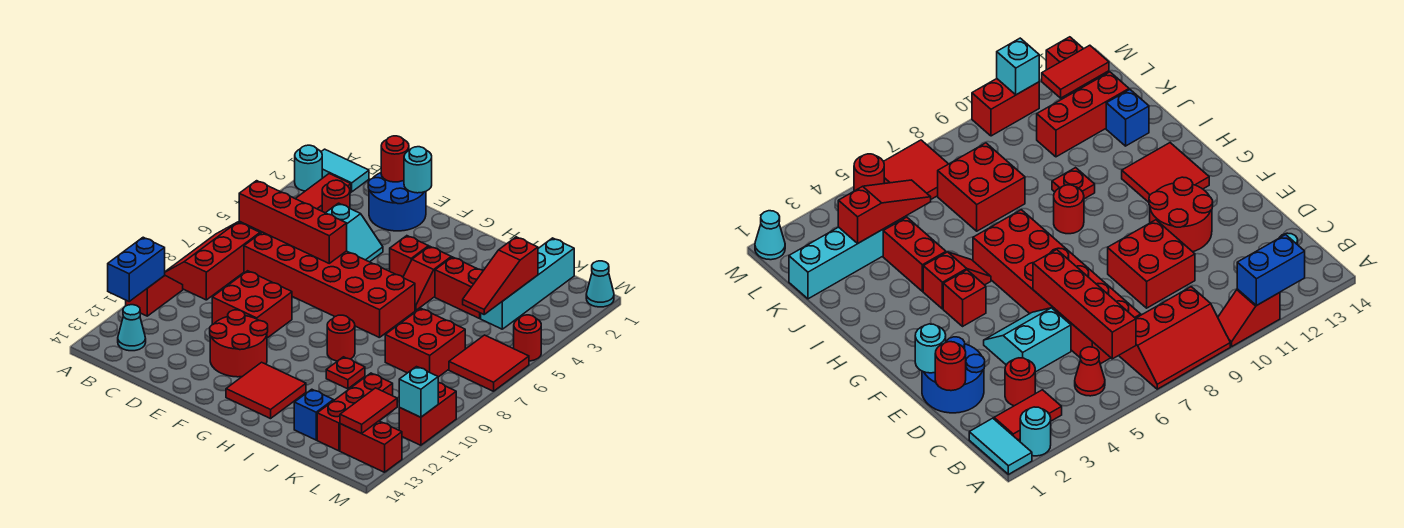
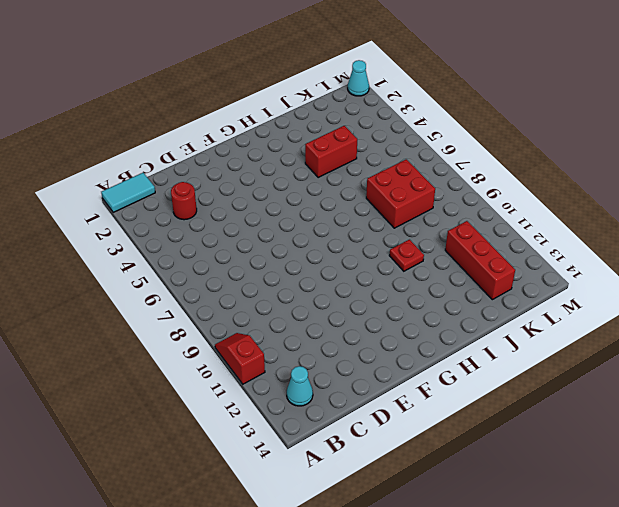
none -> cyan 1x1 round brick [295,145,322,191]
none -> red 2x3 slope [165,222,260,300]
none -> red 1x2 tile [295,174,351,211]
none -> red 1x1 cone [1075,347,1105,396]

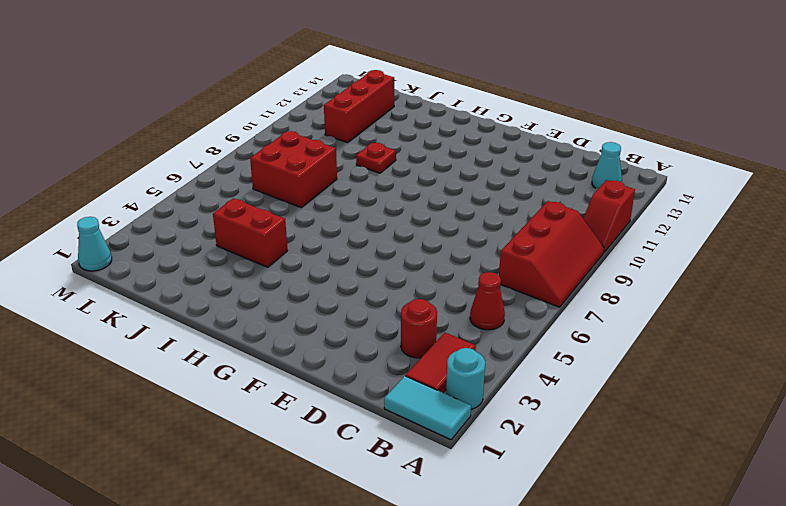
none -> red 2x6 brick [244,232,415,338]
none -> blue 2x2 round brick [368,173,426,231]
none -> cyan 2x2 slope [326,203,383,262]
none -> red 2x2 brick [212,271,292,338]

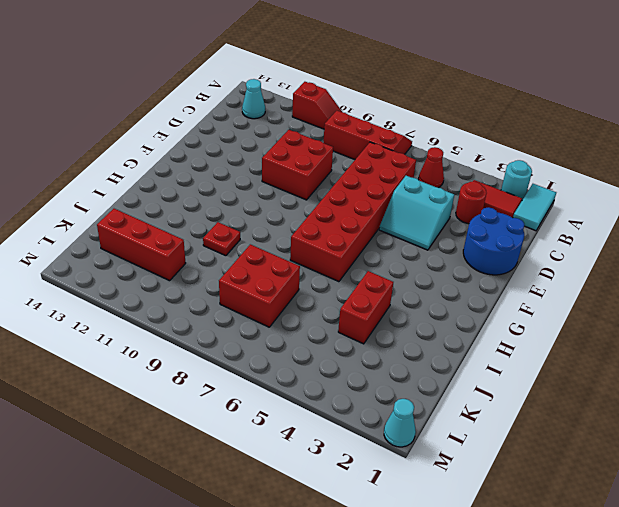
none -> red 2x2 round brick [210,310,268,377]
none -> red 1x1 brick [390,236,429,277]
none -> red 2x2 tile [226,362,306,419]
none -> red 1x2 slope [403,246,451,311]

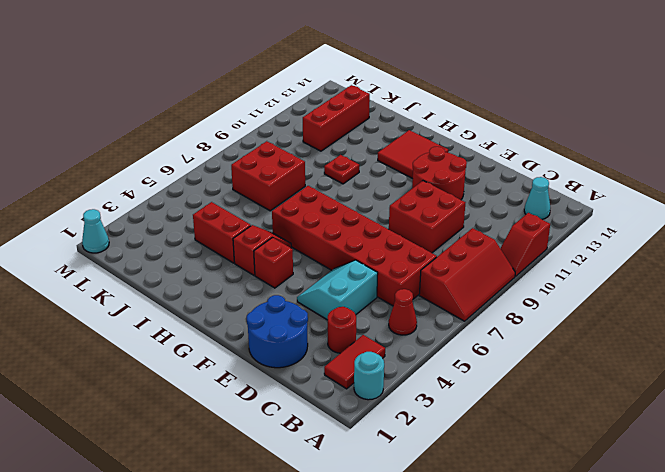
none -> cyan 1x2 tile [321,149,369,192]
none -> red 1x1 round brick [327,315,355,361]
none -> blue 1x1 brick [294,389,333,440]
none -> cyan 1x4 brick [481,238,574,329]

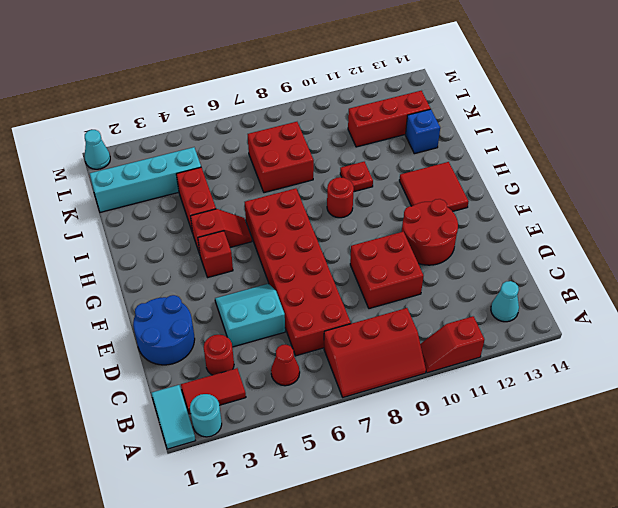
none -> red 2x2 tile [449,335,529,391]
none -> red 1x2 brick [340,421,402,472]
none -> red 1x1 round brick [514,315,541,361]
none -> red 1x2 brick [399,383,456,445]

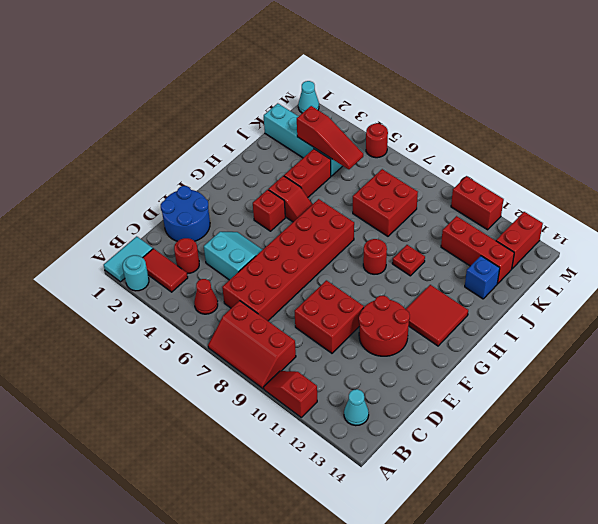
none -> red 2x2 tile [449,335,529,391]
none -> blue 1x2 brick [108,237,165,301]
none -> red 1x4 brick [239,181,347,263]
none -> red 1x1 round brick [381,136,409,182]

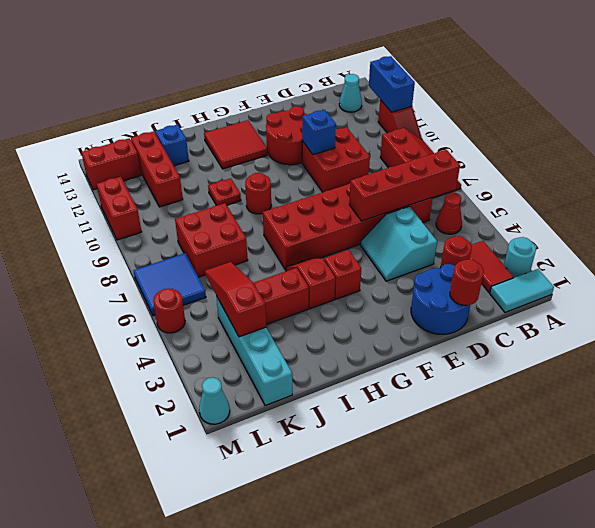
blue 1x1 brick [302,110,336,155] -> none
blue 2x2 tile [133,253,206,316] -> red 2x2 tile [449,335,529,391]
none -> cyan 1x1 round brick [404,147,432,193]
none -> red 1x2 tile [340,388,397,433]
none -> cyan 1x1 brick [399,367,438,417]

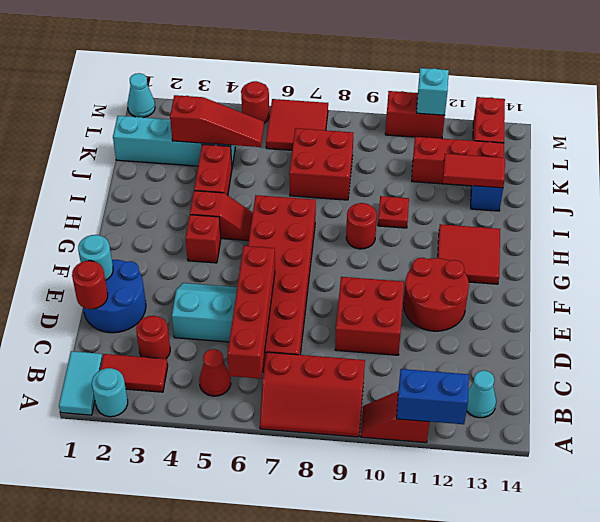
red 1x2 tile [443,154,505,188] -> red 1x2 tile moved to [340,388,397,433]

